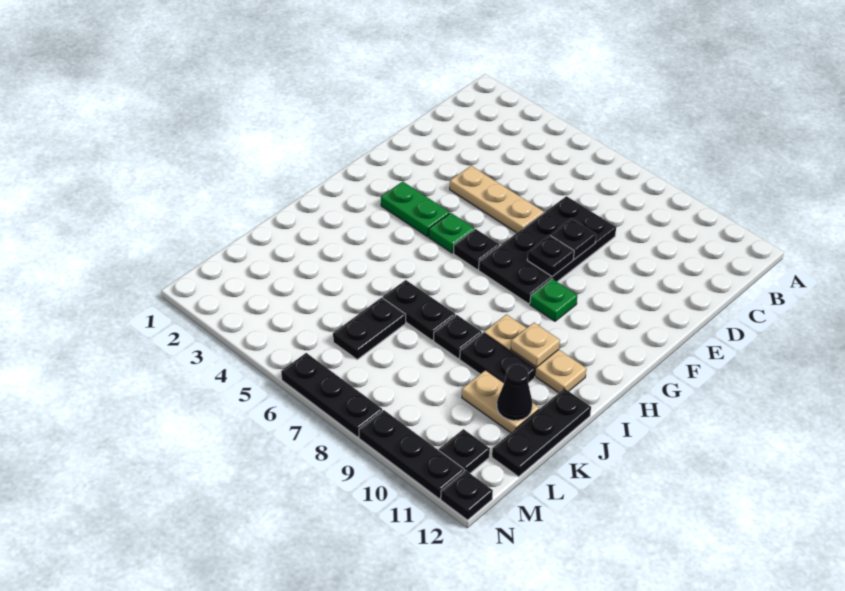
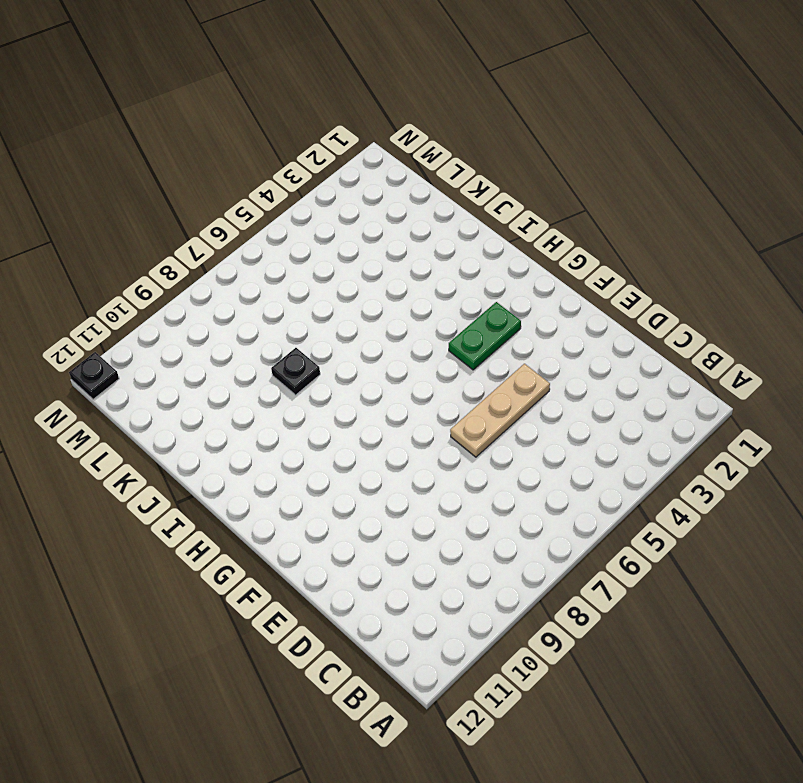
none -> black 2x4 plate [479,196,616,304]
none -> green 1x1 plate [429,213,474,253]
none -> black 1x1 plate [453,229,499,270]

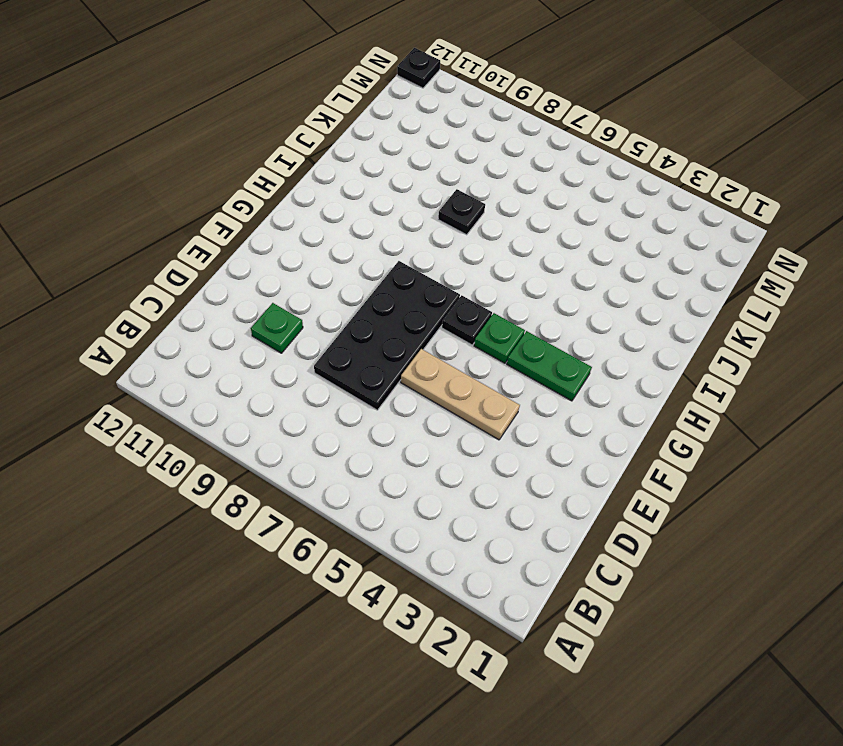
green 1x1 plate [251,303,303,353] -> green 1x1 plate moved to [530,279,577,321]
none -> tan 1x3 plate [484,314,586,393]
none -> black 1x2 plate [383,280,456,340]
none -> black 1x2 plate [460,333,535,383]

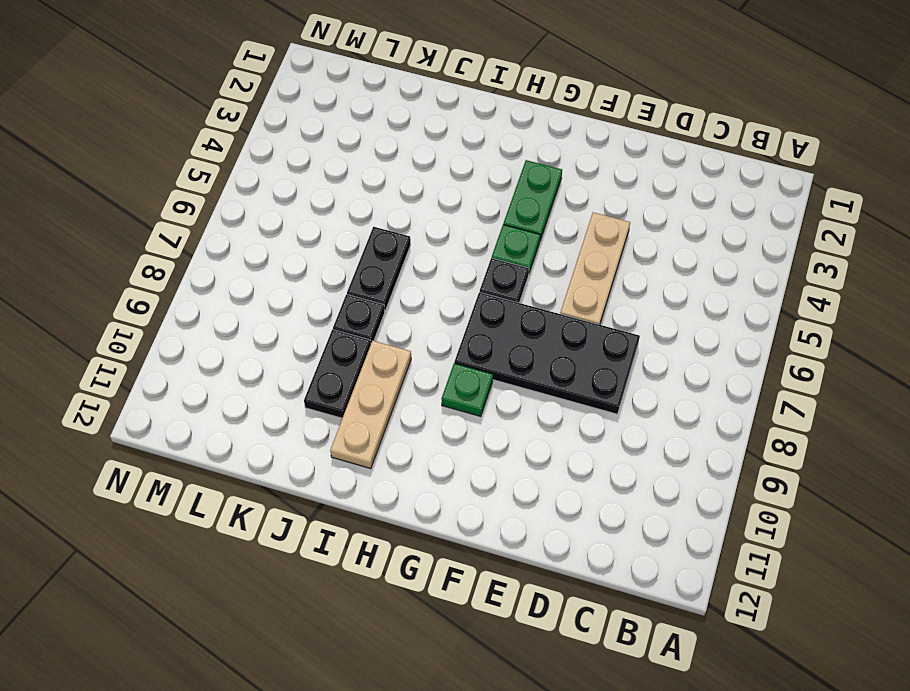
none -> black 1x3 plate [492,389,591,477]
none -> black 1x2 plate [333,298,406,359]
none -> tan 1x2 plate [462,370,539,433]

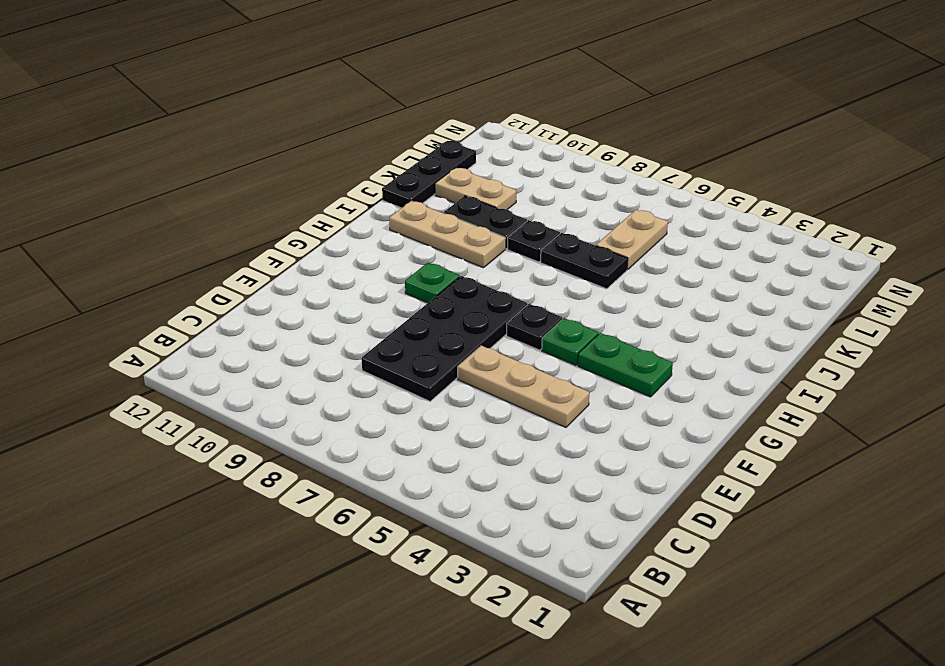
tan 1x2 plate [596,210,668,270] -> black 1x2 plate [333,298,406,359]
none -> black 1x1 plate [439,429,490,473]
none -> black 1x3 plate [281,353,382,437]
none -> black 1x3 plate [359,410,464,499]

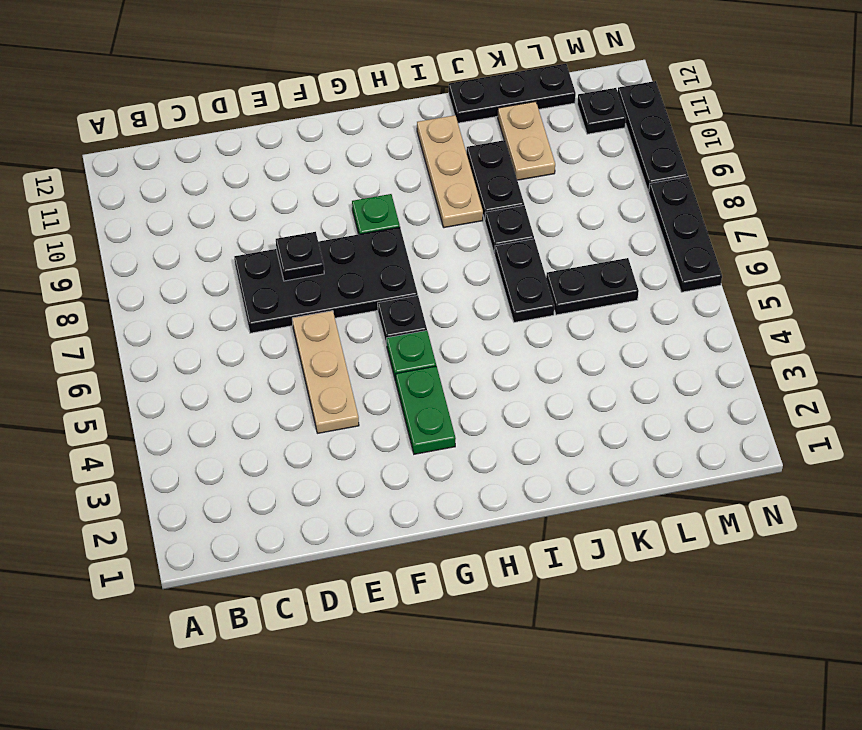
none -> black 1x1 plate [441,471,493,520]
none -> black 1x1 plate [527,235,574,276]
none -> tan 1x1 plate [511,323,560,367]

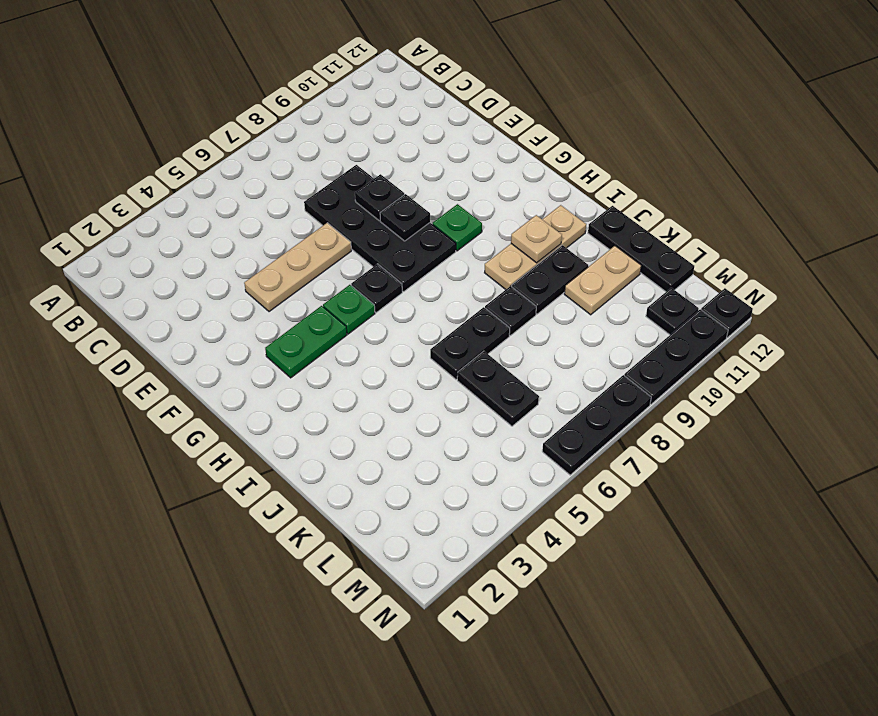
none -> black 1x1 cone [497,364,532,421]

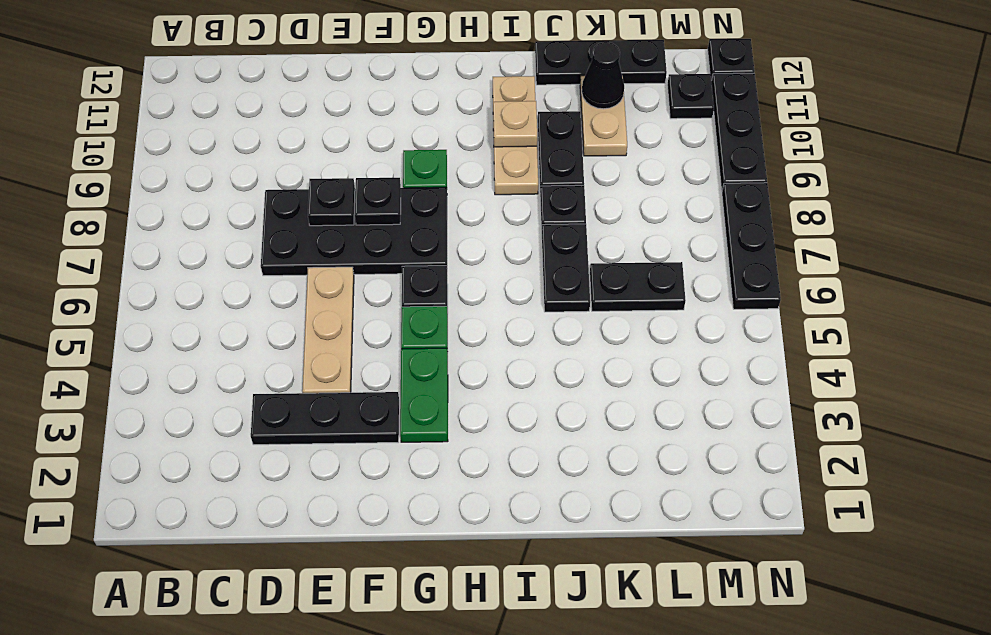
black 1x3 plate [251,392,399,445] -> none

